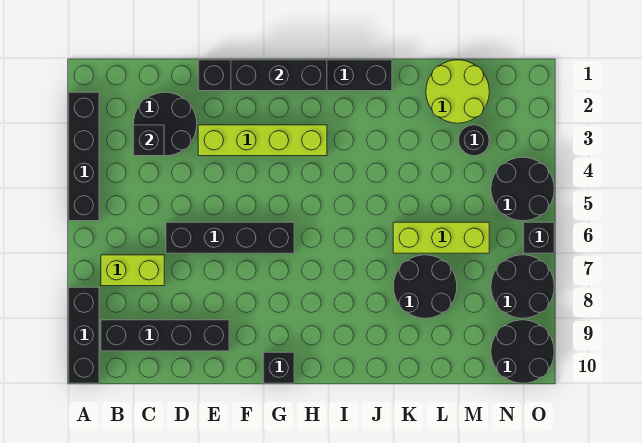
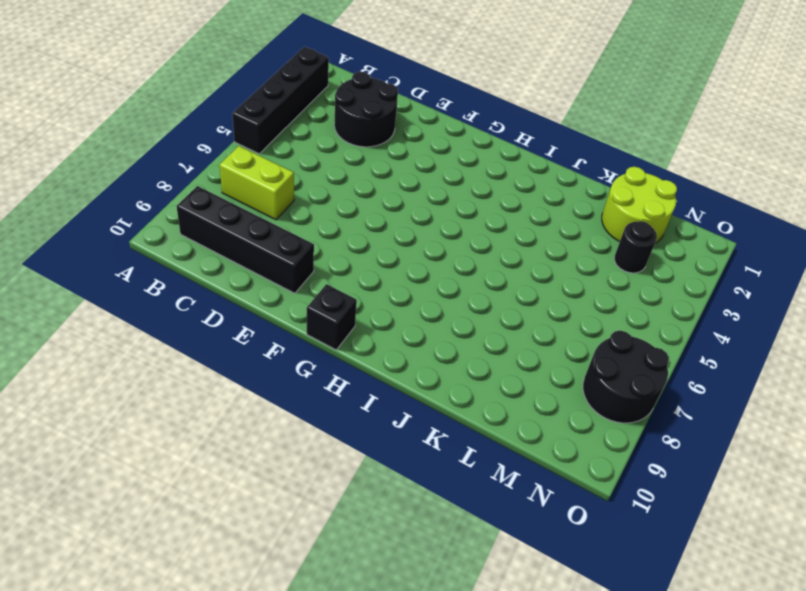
none -> black 1x3 brick [68,287,99,383]
none -> black 1x4 brick [166,222,294,253]
none -> black 1x6 brick [198,60,392,91]

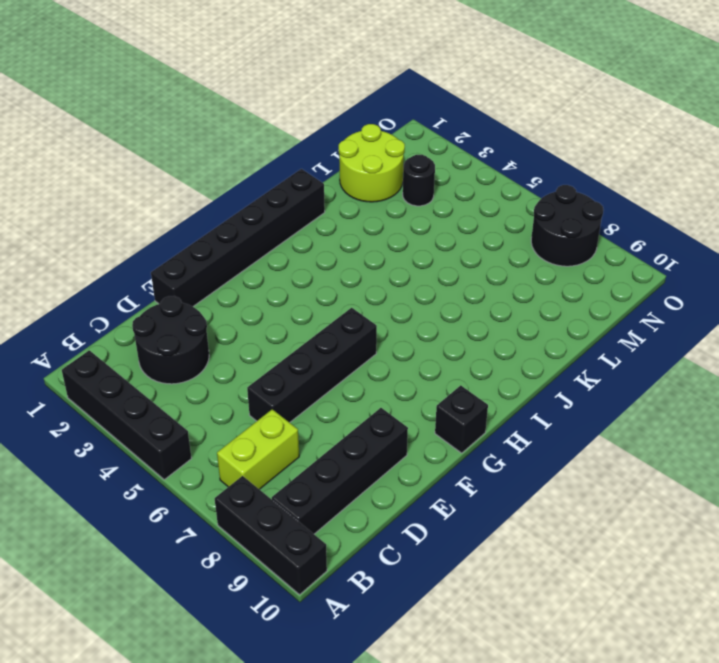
none -> lime 1x4 brick [198,125,327,156]
none -> lime 1x3 brick [393,222,489,253]
none -> black 2x2 round brick [393,255,457,318]

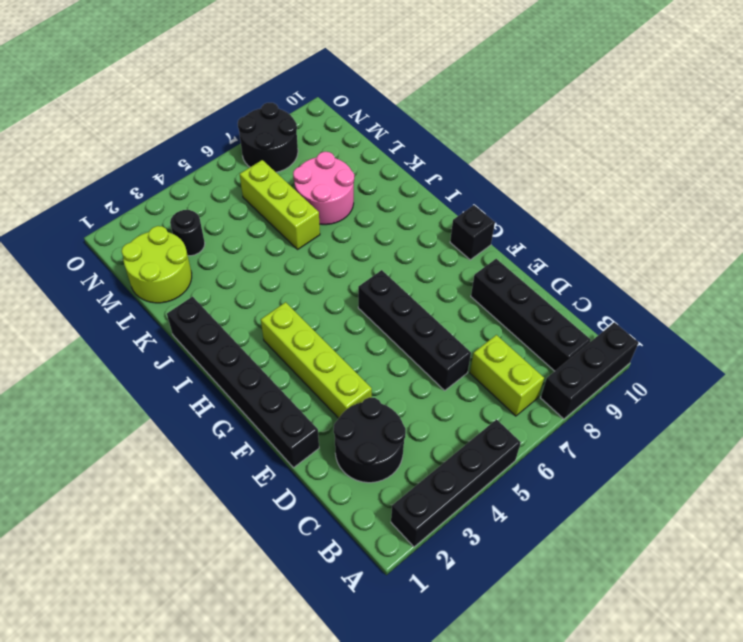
pink 2x2 round brick [293,152,354,225] -> black 2x2 round brick [393,255,457,318]
none -> black 2x2 round brick [491,157,554,221]
none -> black 2x2 round brick [491,320,554,383]
none -> black 1x1 brick [523,222,554,253]

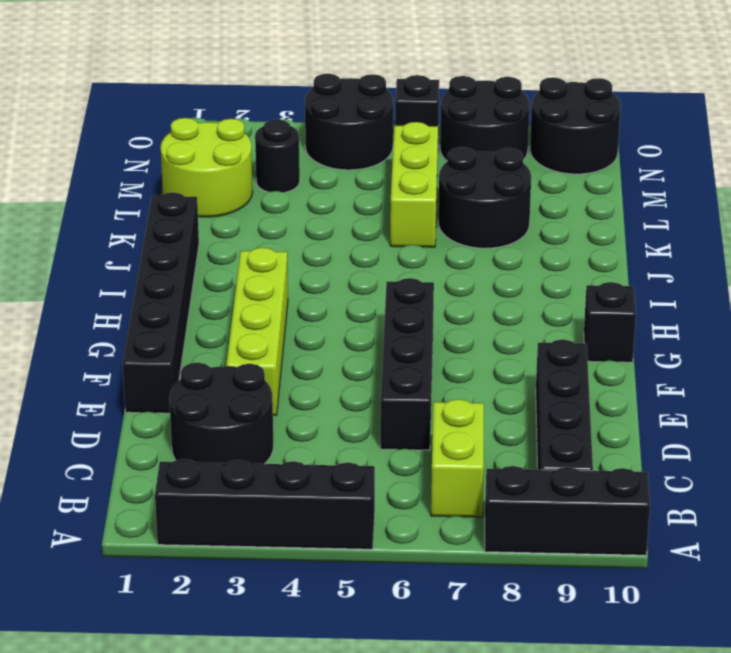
none -> black 1x1 brick [133,125,164,156]
none -> black 1x3 brick [231,60,327,91]

